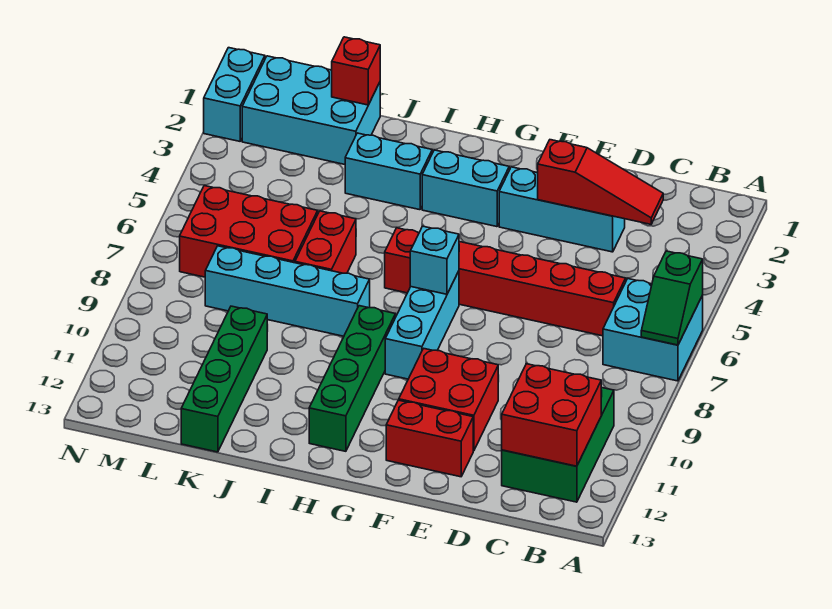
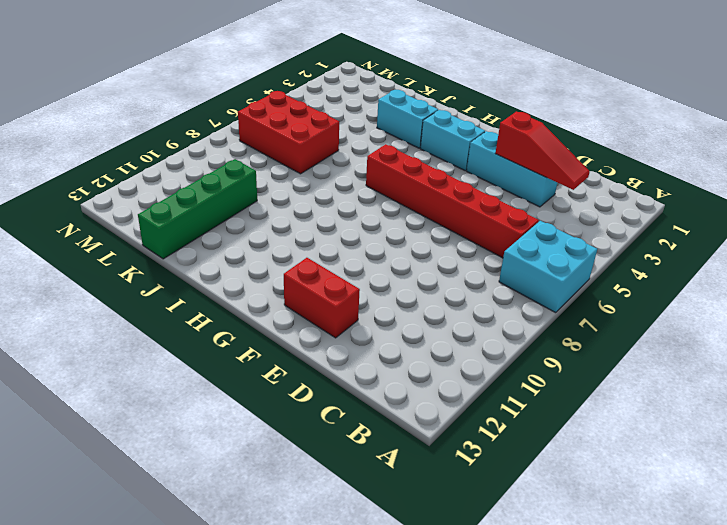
none -> green 2x3 brick [502,387,614,502]
none -> red 2x2 brick [399,348,498,451]
none -> cyan 1x3 brick [385,271,459,379]

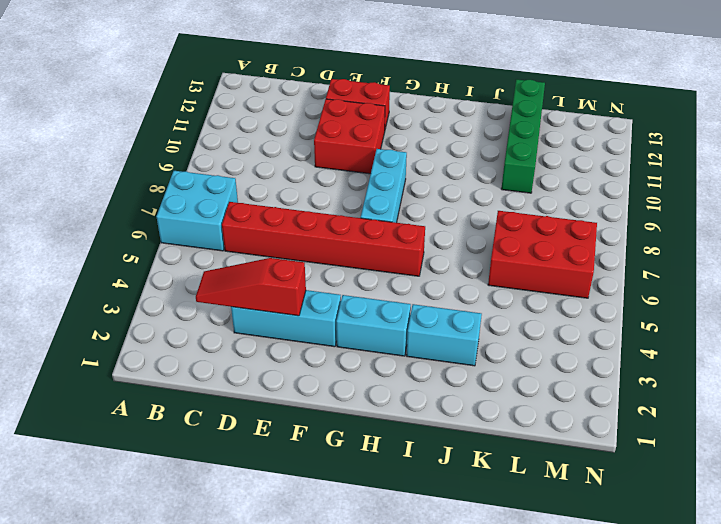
none -> green 2x3 brick [502,387,614,502]
none -> green 1x4 brick [309,306,395,451]
none -> cyan 1x4 brick [205,246,370,336]

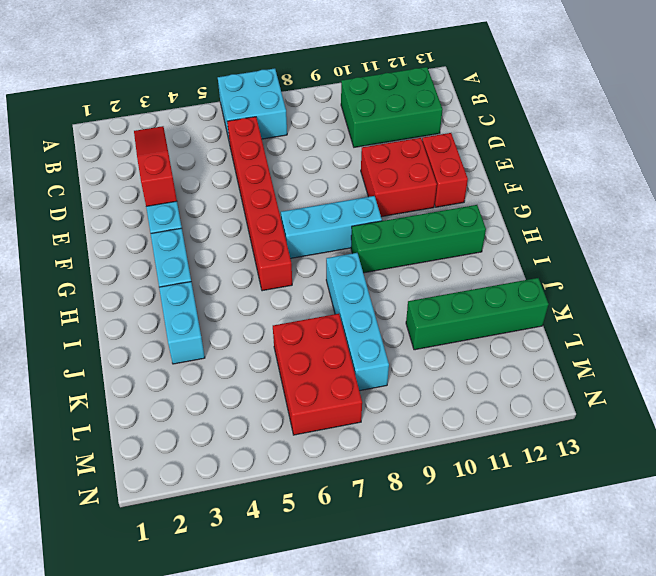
none -> red 1x2 brick [295,211,356,273]
none -> cyan 2x3 brick [242,56,380,164]
none -> cyan 1x2 brick [204,48,265,141]

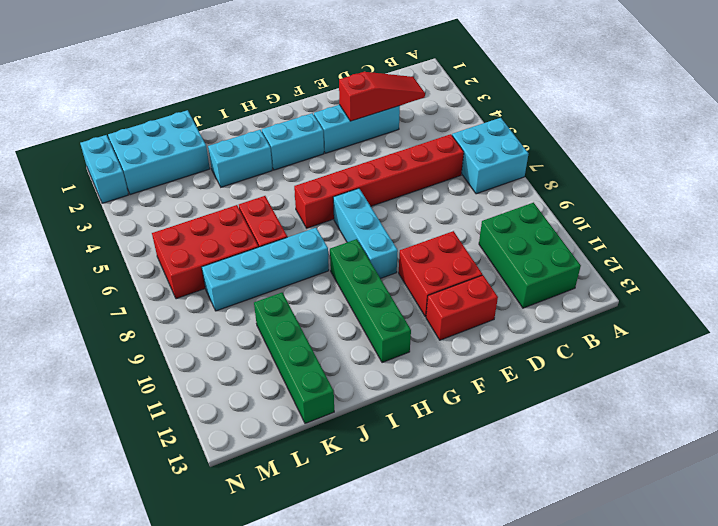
none -> green 1x2 slope [641,251,703,345]
none -> red 2x2 brick [502,364,601,466]
none -> cyan 1x1 brick [410,226,459,294]

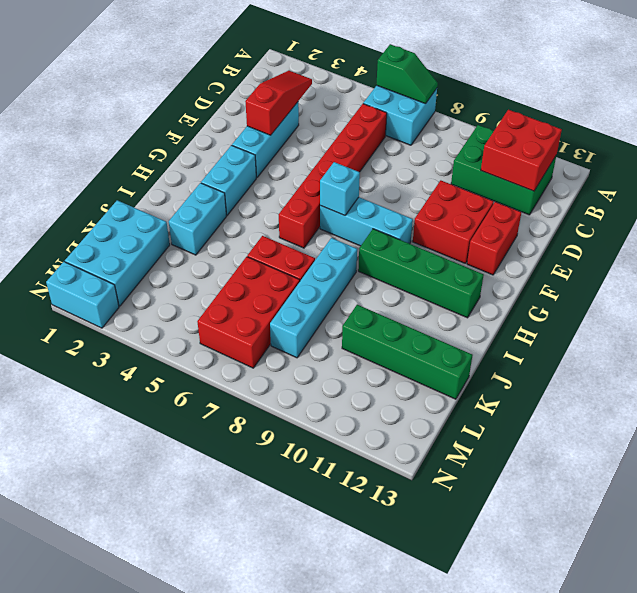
none -> red 1x1 brick [332,37,380,105]

